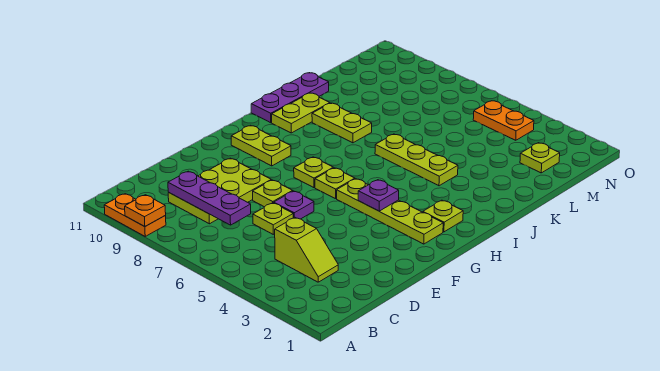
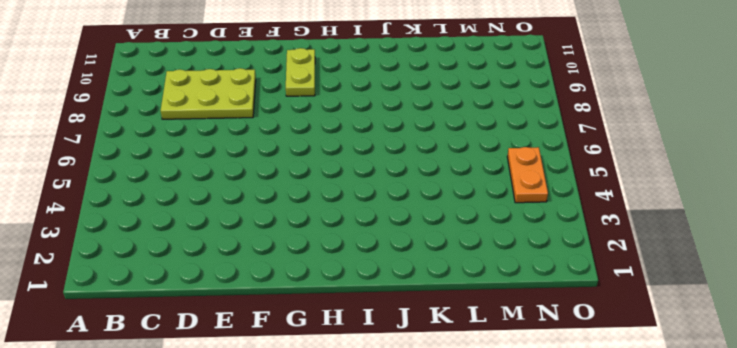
none -> orange 1x2 plate [104,194,166,236]
none -> lime 1x2 slope [275,217,338,282]
none -> lime 1x1 plate [253,203,293,234]

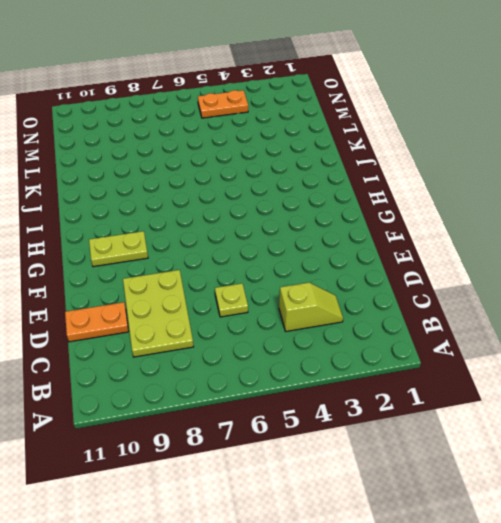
orange 1x2 plate [65,302,129,342] -> orange 1x2 plate moved to [104,194,166,236]
none -> purple 1x1 plate [274,191,314,219]
none -> lime 1x1 plate [253,180,293,207]
none -> lime 1x4 plate [337,179,443,244]

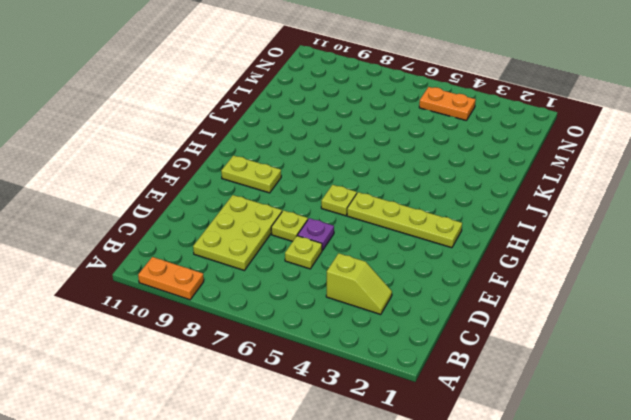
none -> lime 1x1 plate [294,157,333,188]
none -> lime 1x1 plate [423,200,463,232]
none -> lime 1x2 plate [272,93,330,133]

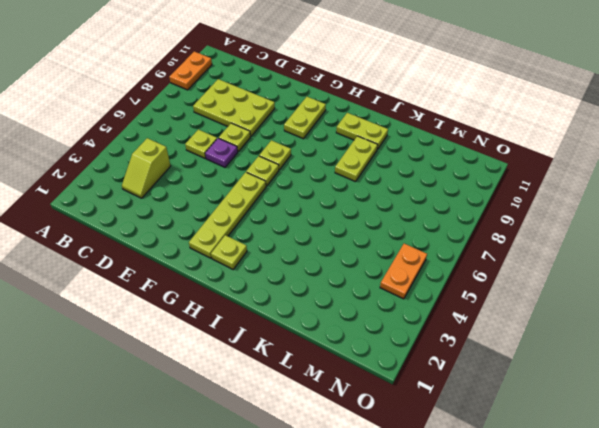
none -> purple 1x3 plate [251,73,329,123]
none -> lime 1x3 plate [375,134,458,186]
none -> lime 1x1 plate [520,143,560,173]

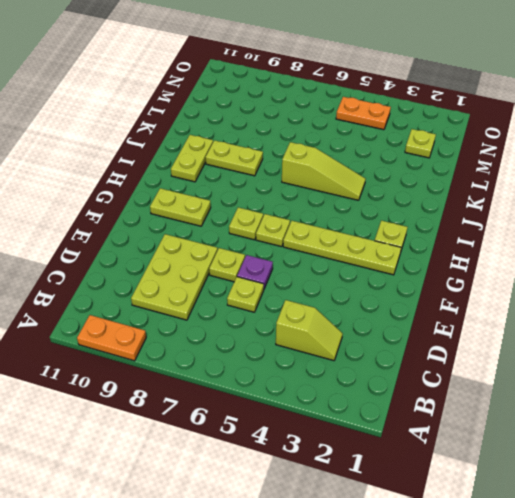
lime 1x3 slope [282,142,366,200] -> lime 1x3 plate [375,134,458,186]
none -> purple 1x3 plate [251,73,329,123]
none -> orange 1x1 plate [125,195,166,227]
none -> purple 1x3 plate [168,171,251,225]

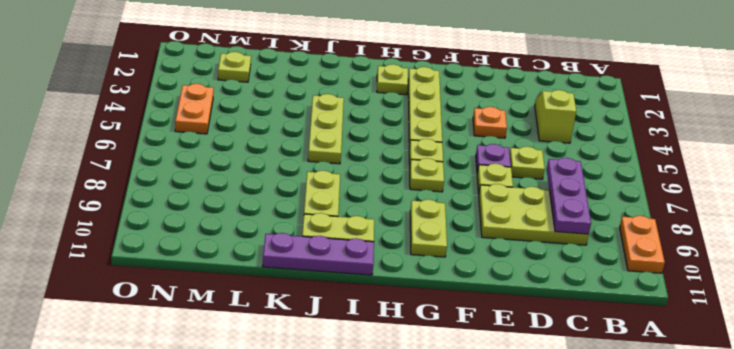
orange 1x1 plate [473,107,507,138] -> orange 1x1 plate moved to [125,195,166,227]
none -> purple 1x1 plate [358,180,399,211]

